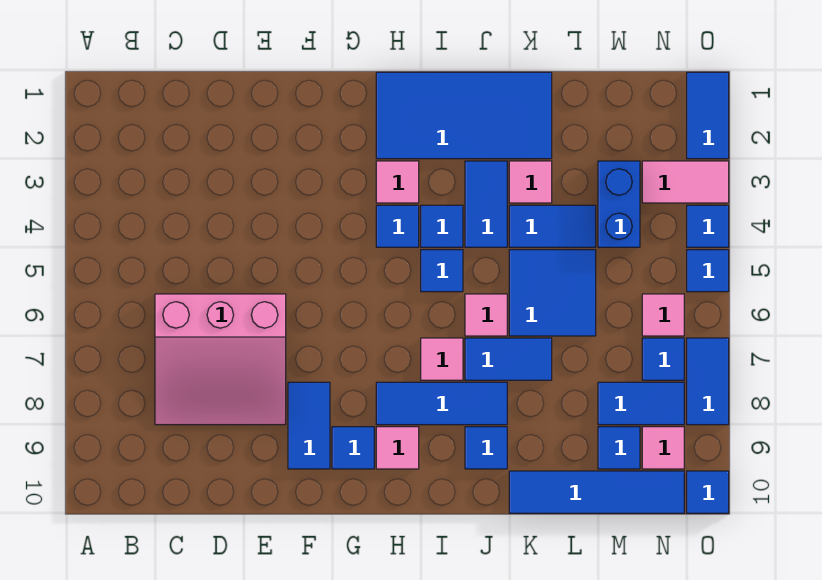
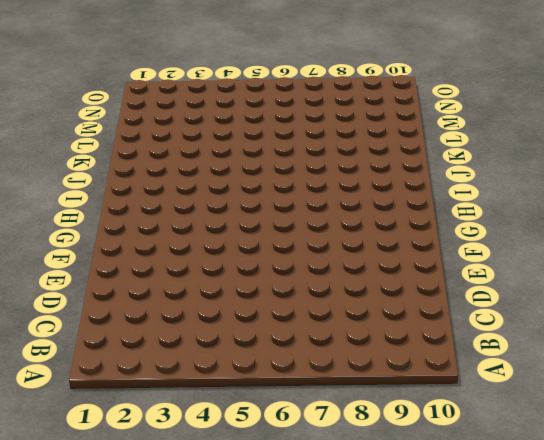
none -> pink 3x3 slope [155,294,286,425]
none -> blue 1x2 tile [288,382,330,469]
none -> blue 1x1 tile [332,427,374,469]
none -> blue 2x4 tile [376,72,552,159]

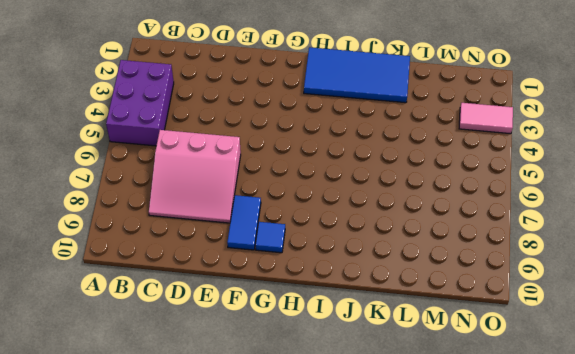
purple 2x3 brick [106,60,174,146] -> none
none -> pink 1x1 tile [376,161,419,203]
none -> blue 1x1 tile [376,205,419,247]
none -> blue 1x3 tile [376,382,507,425]
none -> pink 1x1 tile [376,427,419,469]

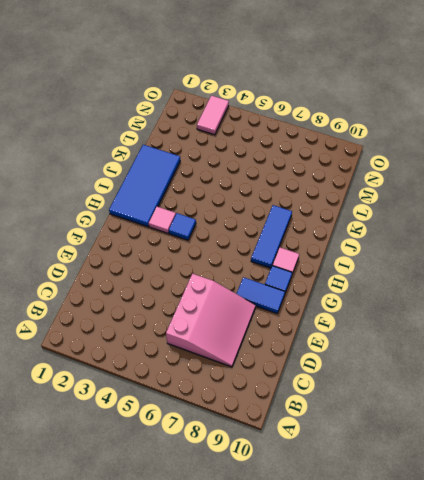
none -> blue 1x1 tile [421,205,463,247]
none -> blue 1x1 tile [421,250,463,292]
none -> pink 1x1 tile [421,338,463,380]
none -> blue 1x2 tile [465,161,507,247]

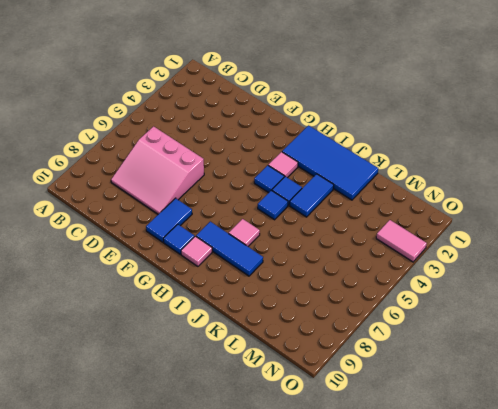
none -> pink 1x1 tile [465,294,507,336]
none -> blue 1x2 tile [465,338,552,380]
none -> blue 1x1 tile [465,427,507,469]
none -> pink 1x1 tile [509,161,552,203]

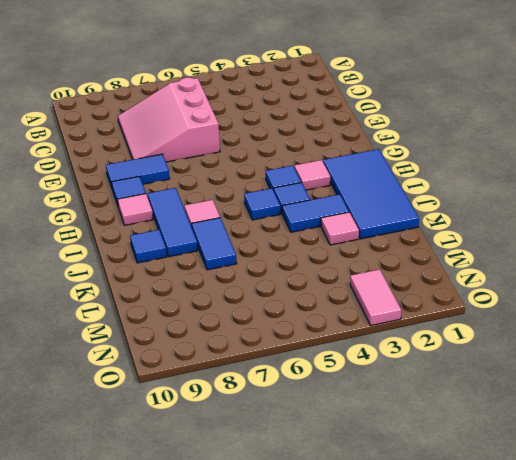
none -> pink 1x1 tile [465,294,507,336]
none -> blue 1x2 tile [509,205,596,247]
none -> blue 2x2 tile [509,250,596,336]
none -> blue 1x4 tile [509,471,684,513]

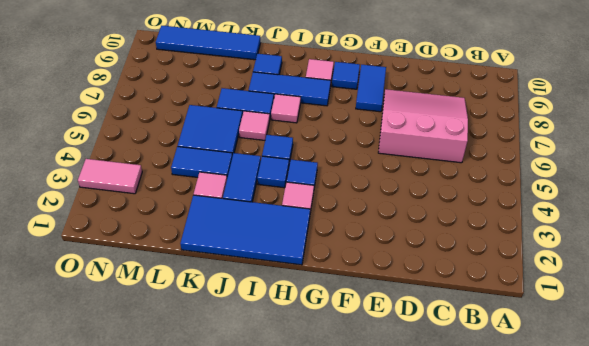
none -> blue 1x2 brick [598,161,640,247]
none -> blue 1x2 tile [598,382,684,425]
none -> blue 1x1 tile [598,427,640,469]
none -> pink 1x1 tile [642,294,684,336]

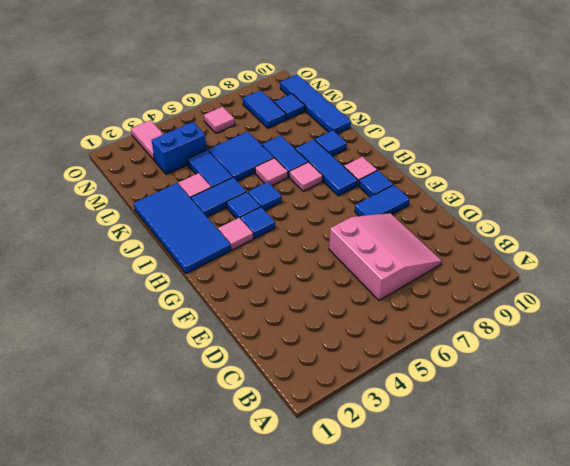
none -> blue 1x1 tile [642,338,684,380]
none -> pink 1x1 tile [642,427,684,469]
none -> blue 1x2 tile [687,72,729,159]
none -> blue 1x1 tile [687,205,729,247]

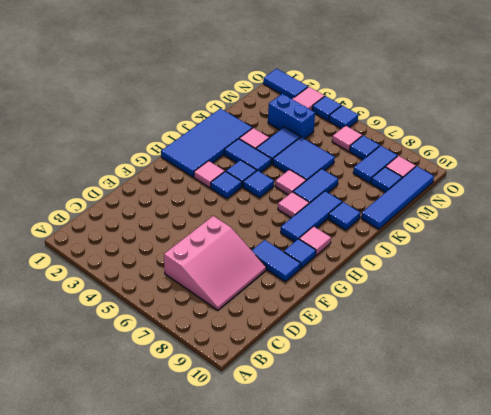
none -> blue 1x2 tile [687,338,729,425]
none -> blue 1x1 tile [687,471,729,513]

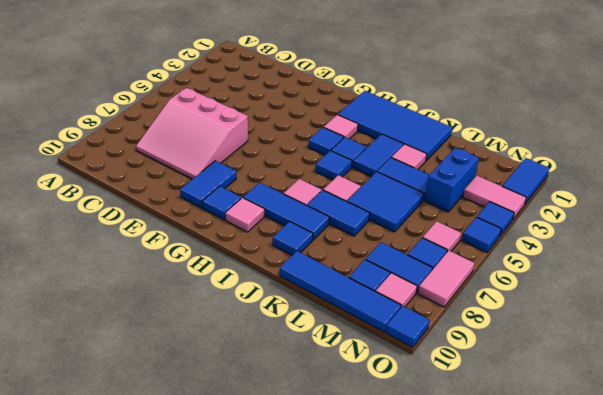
pink 1x2 tile [418,251,474,307] -> blue 1x2 tile [687,338,729,425]

